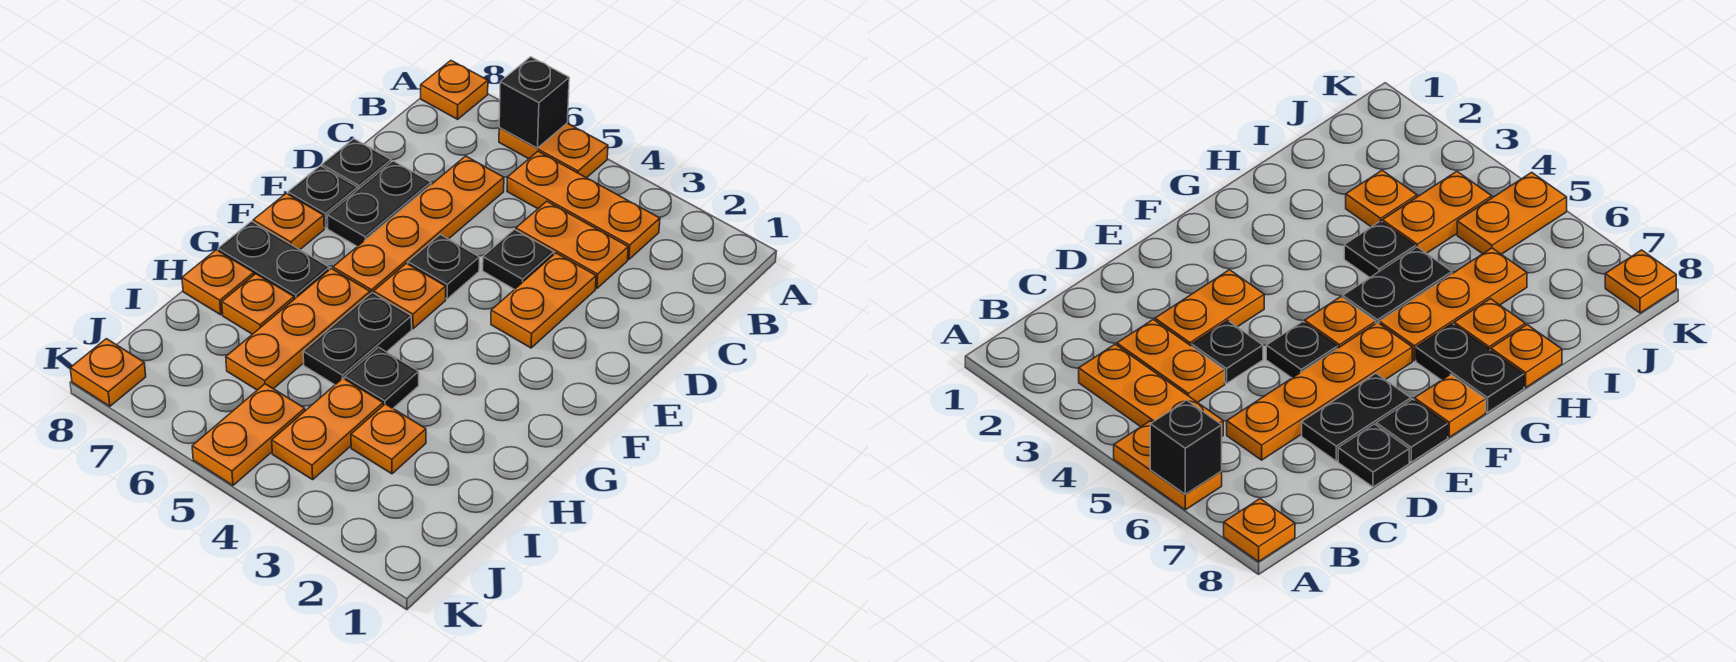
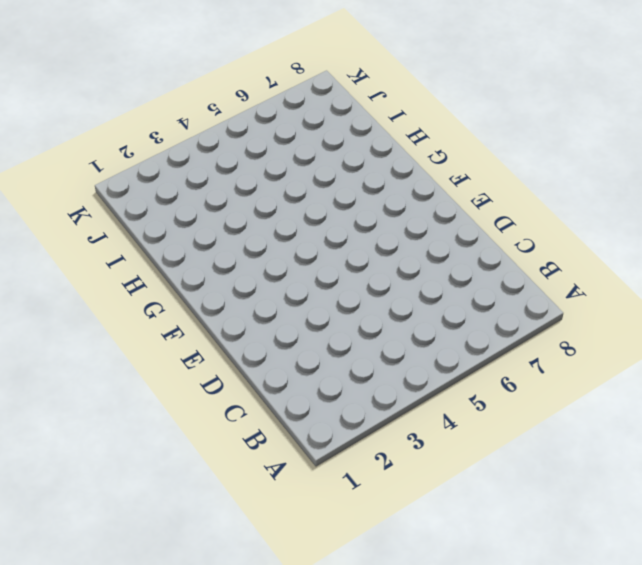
none -> orange 1x2 plate [499,123,608,178]
none -> orange 1x1 plate [421,61,488,119]
none -> orange 1x3 plate [507,151,660,260]

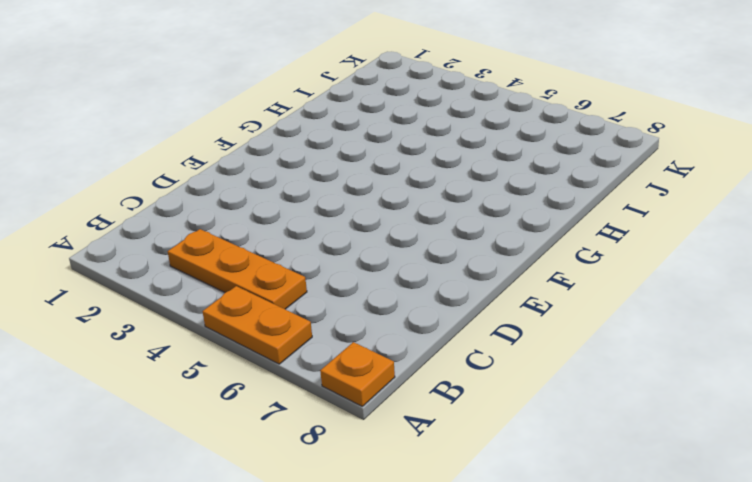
none -> orange 1x2 plate [516,201,628,288]
none -> orange 1x4 plate [333,156,504,294]
none -> orange 1x2 plate [491,253,596,348]

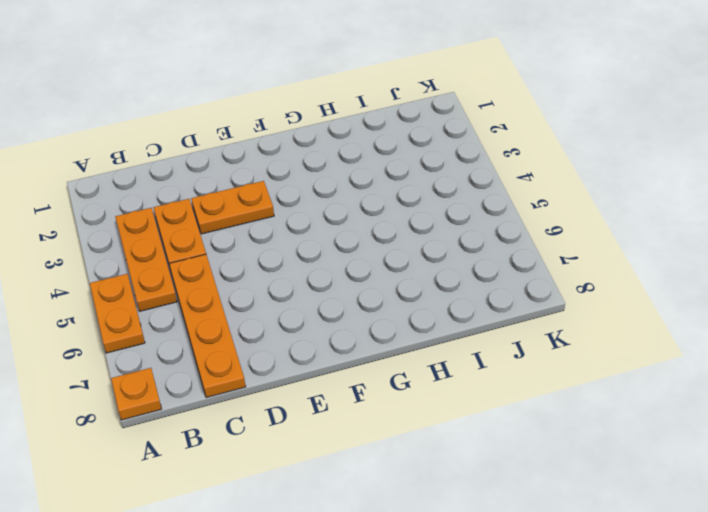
orange 1x4 plate [169,254,246,398] -> orange 1x4 plate turned to [333,156,504,294]
none -> black 1x1 plate [483,229,554,290]
none -> black 1x2 plate [327,161,431,246]
none -> black 1x1 plate [322,139,391,189]

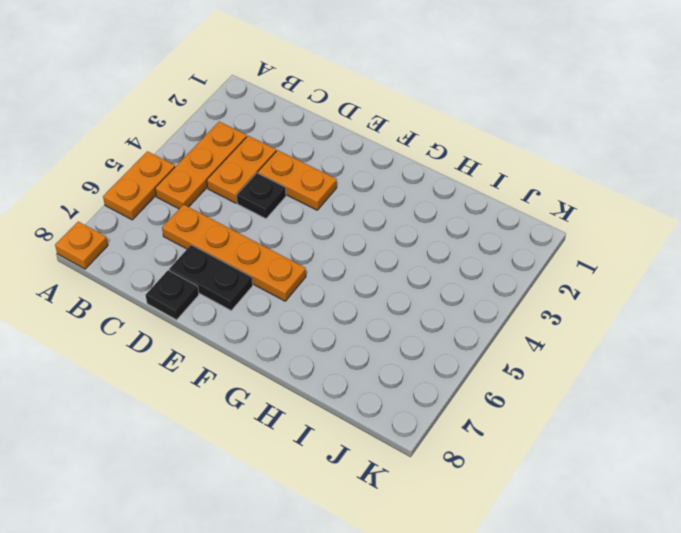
none -> black 1x1 plate [408,235,479,299]
none -> black 1x1 plate [288,166,358,228]
none -> orange 1x1 plate [374,263,446,329]

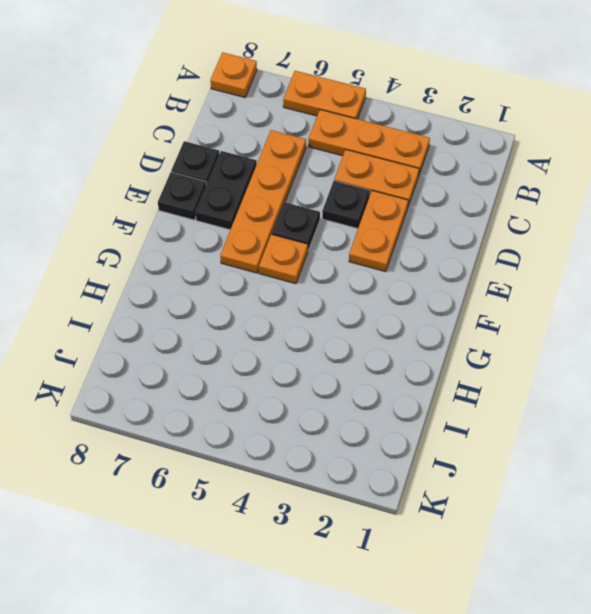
none -> orange 1x1 plate [253,193,324,250]
none -> black 1x2 plate [303,293,412,385]
none -> orange 1x3 plate [226,268,370,390]

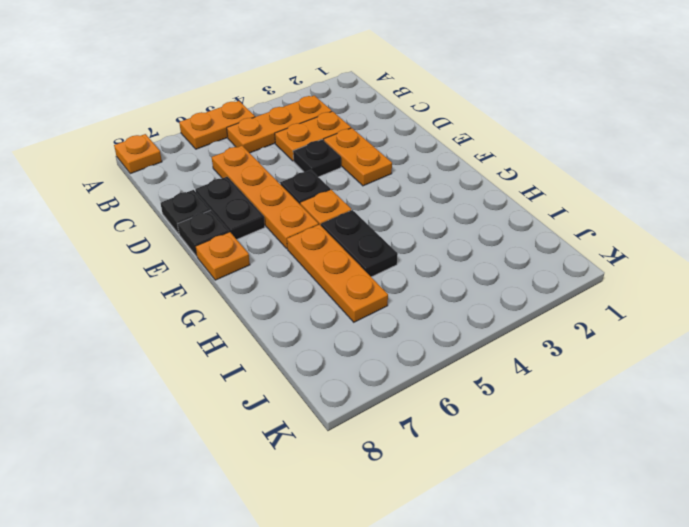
none -> black 1x2 plate [218,221,329,299]
none -> black 1x1 plate [345,347,419,408]
none -> orange 1x1 plate [222,274,294,334]

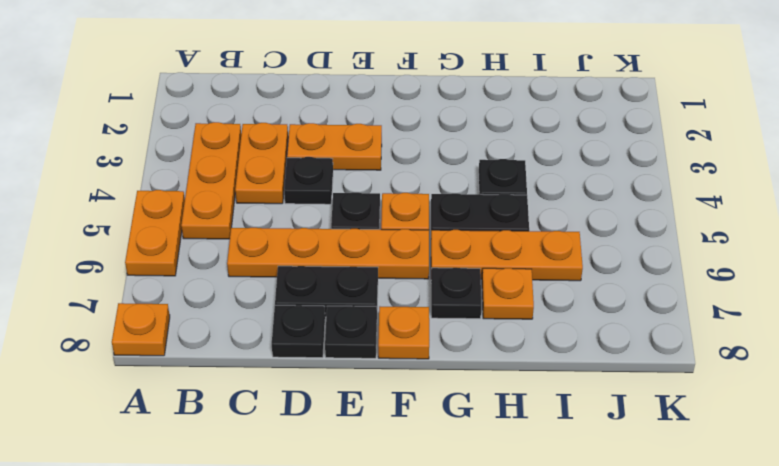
black 1x1 plate [431,268,481,319] -> black 1x2 plate [218,221,329,299]
none -> orange 1x1 plate [182,250,254,315]
none -> orange 1x1 plate [351,404,426,474]
none -> orange 1x2 plate [272,378,383,480]

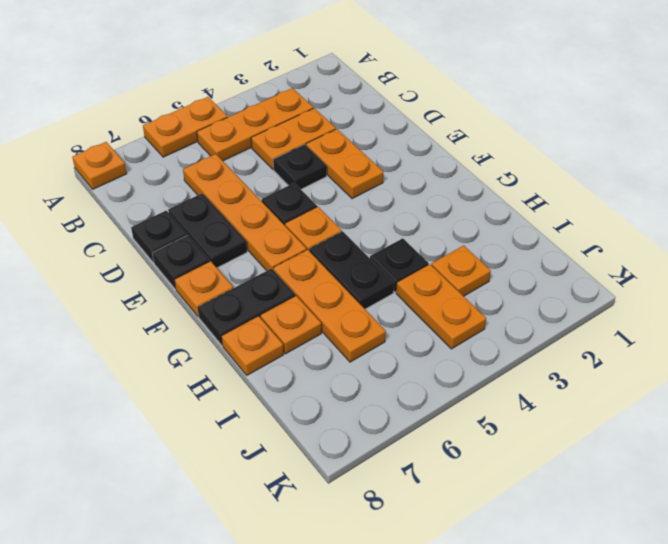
none -> orange 1x2 plate [192,384,305,485]
none -> orange 1x1 plate [70,339,146,406]
none -> black 1x1 brick [499,57,569,148]

